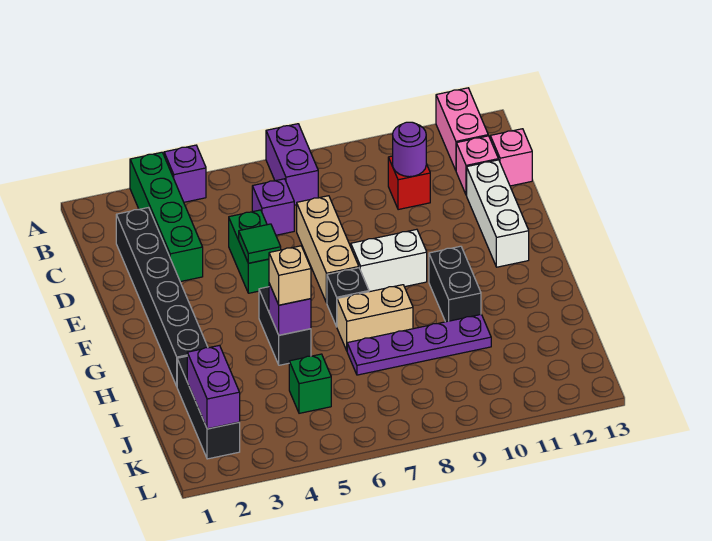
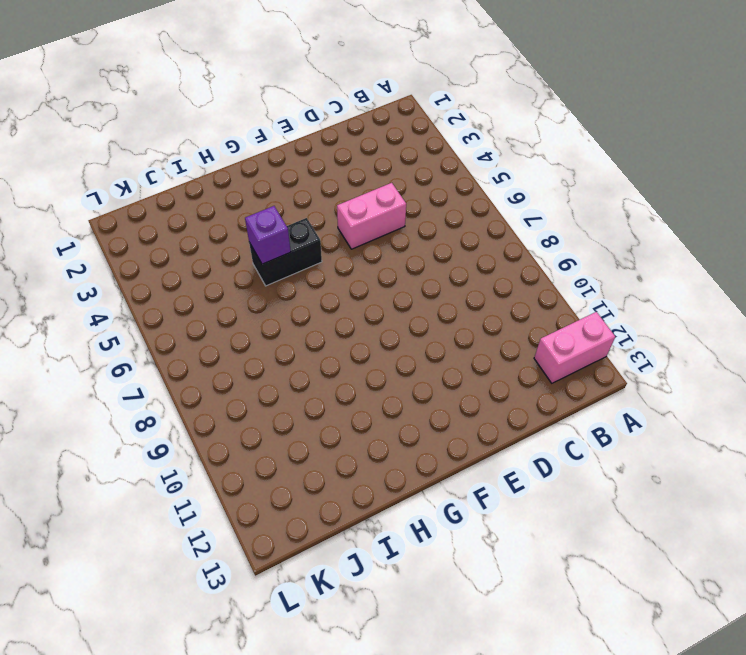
pink 1x2 brick [337,183,406,249] -> green 1x2 brick [229,210,269,293]
none -> green 1x4 brick [130,152,203,282]
none -> purple 1x1 brick [164,145,206,202]
none -> purple 1x2 brick [266,124,318,205]

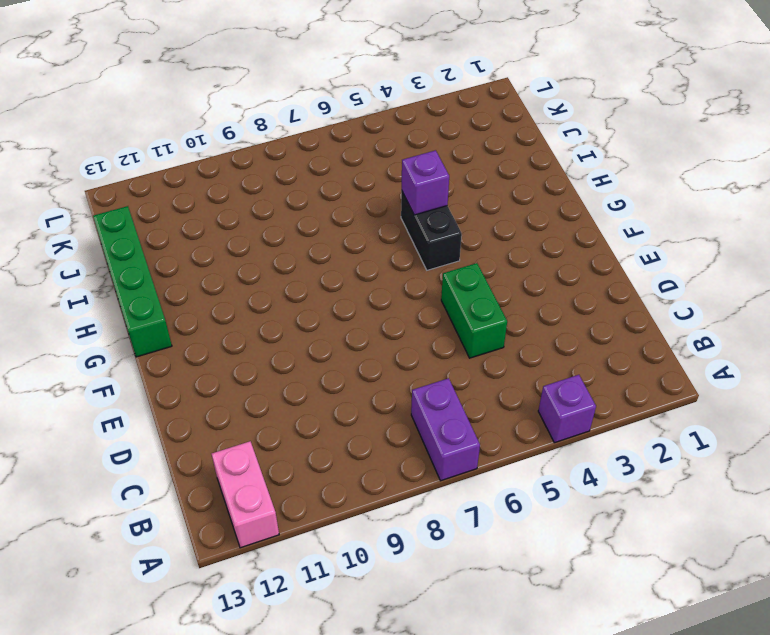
green 1x4 brick [93,206,172,357] -> green 1x4 brick moved to [130,152,203,282]
none -> black 1x6 brick [116,208,208,386]
none -> purple 1x1 brick [252,179,294,235]
none -> red 1x1 brick [388,156,430,210]

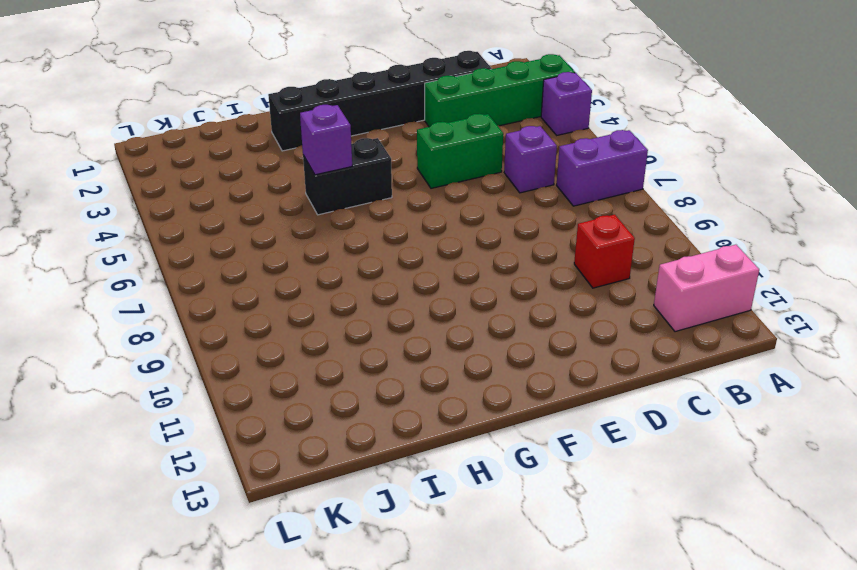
none -> pink 1x1 brick [456,136,498,195]
none -> pink 1x1 brick [490,129,532,186]
none -> tan 1x3 brick [297,196,359,303]

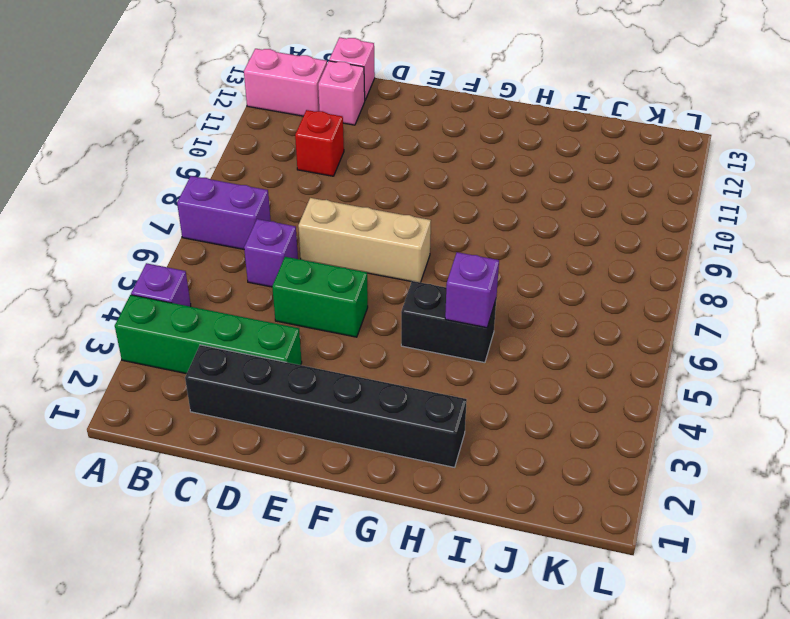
none -> white 1x3 brick [467,160,529,267]
none -> white 1x2 brick [351,229,427,292]
none -> black 1x1 brick [327,268,369,327]

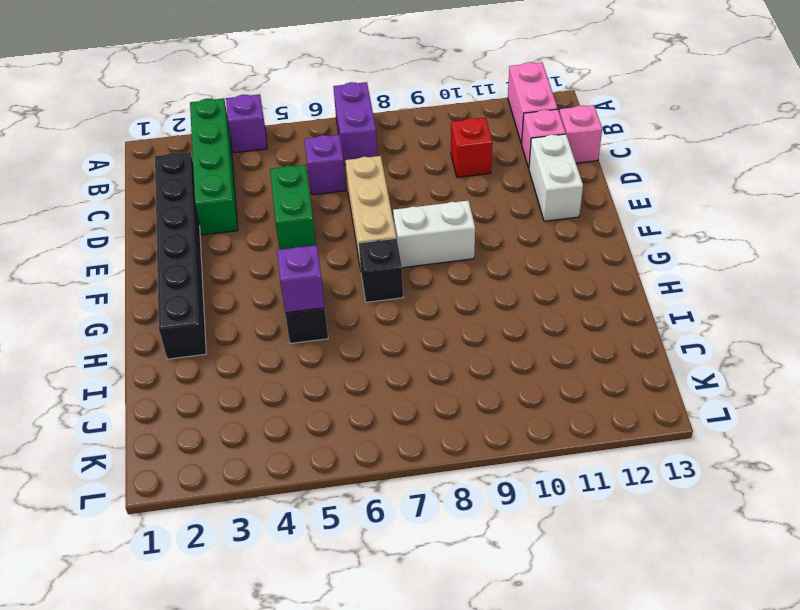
white 1x2 brick [529,134,583,221] -> white 1x3 brick [467,160,529,267]
none -> black 1x2 brick [429,246,481,322]
none -> tan 1x2 brick [337,285,413,350]
none -> black 1x3 brick [177,356,240,459]

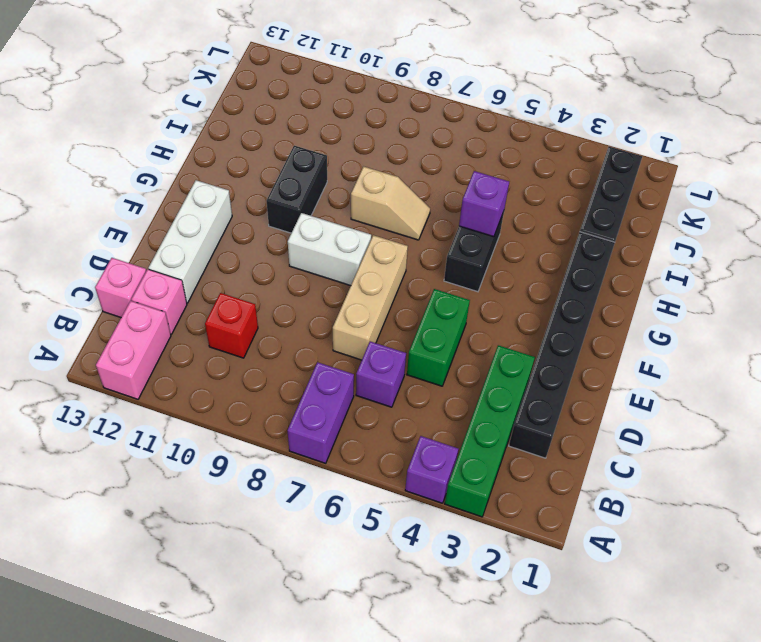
tan 1x2 slope [351,167,430,240] -> tan 1x2 brick [337,285,413,350]
none -> black 1x1 brick [327,268,369,327]
none -> purple 1x4 plate [347,315,491,375]
none -> green 1x1 brick [289,354,331,413]

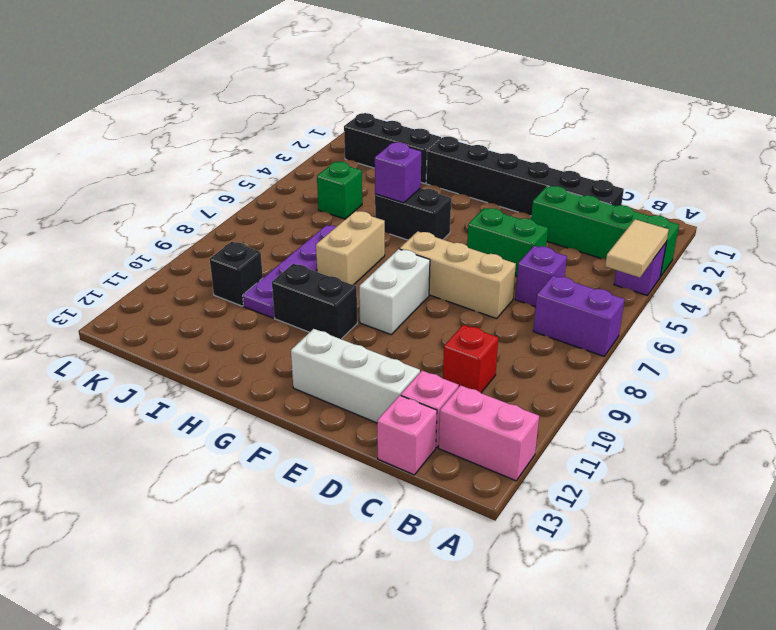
tan 1x2 tile [605,219,669,278] -> none
black 1x1 brick [210,242,263,306] -> black 1x1 brick moved to [327,268,369,327]
none -> purple 1x1 round brick [393,122,426,177]
none -> green 1x1 tile [239,224,281,263]
none -> purple 1x2 brick [187,345,240,429]

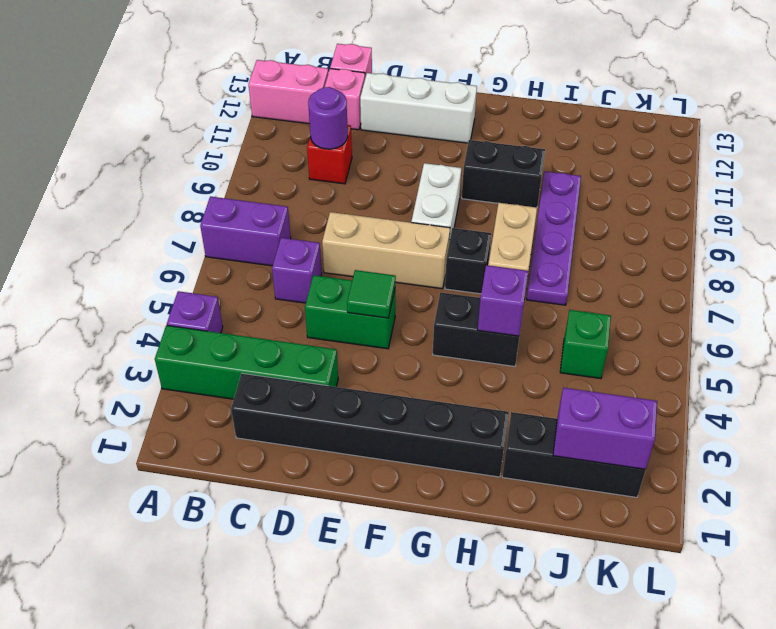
none -> tan 1x1 brick [269,246,311,305]

